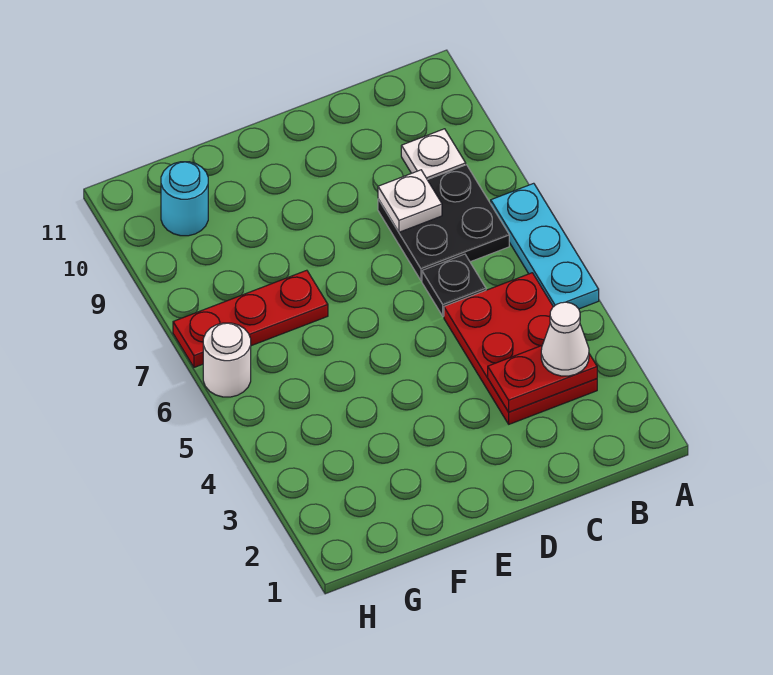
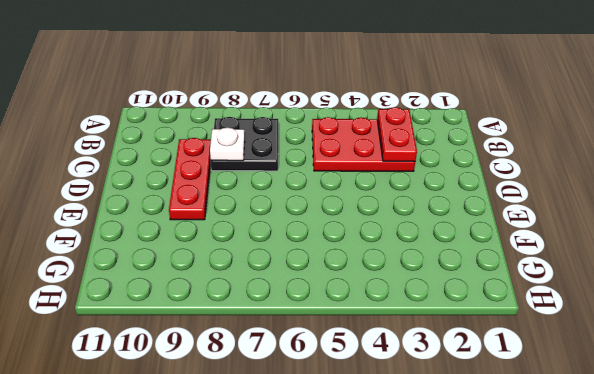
red 1x3 plate [169,138,211,220] -> red 1x3 plate moved to [173,270,328,367]
none -> cyan 1x3 plate [491,183,599,309]
none -> white 1x1 plate [401,129,466,180]

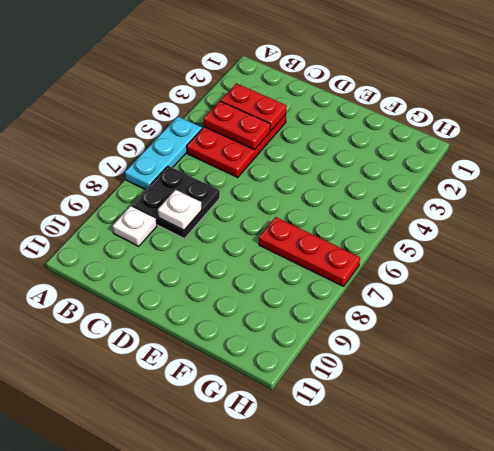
red 1x2 plate [204,101,270,150] -> none
none -> black 1x1 plate [422,254,486,316]
none -> cyan 1x1 round brick [161,162,208,236]

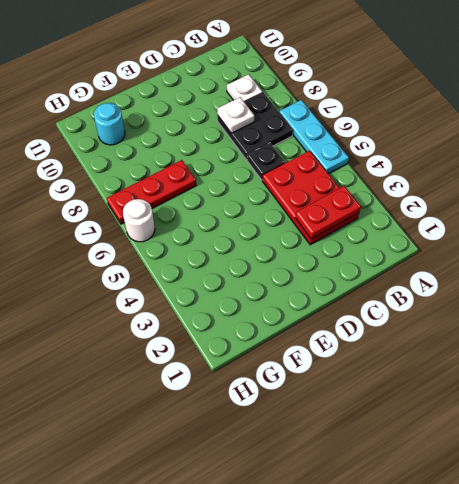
none -> white 1x1 cone [541,302,589,376]

